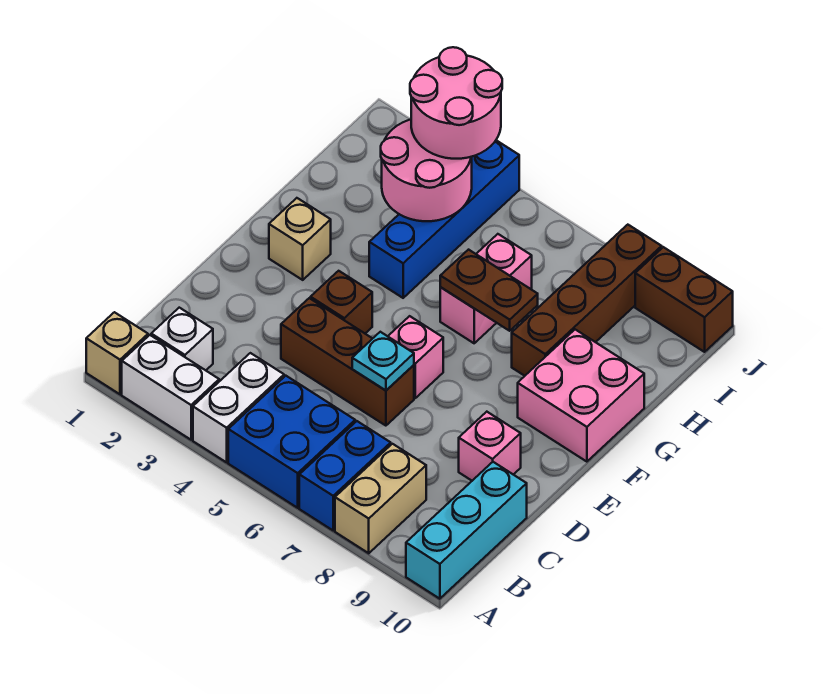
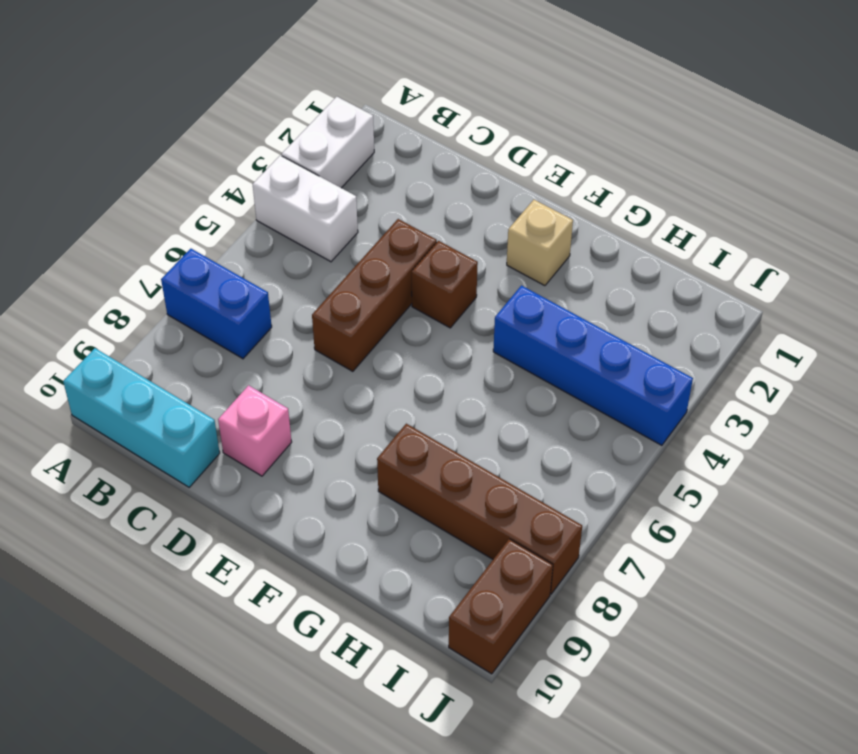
none -> tan 1x1 brick [86,312,148,394]
none -> blue 2x2 brick [228,376,355,508]
none -> tan 1x2 brick [335,444,426,553]

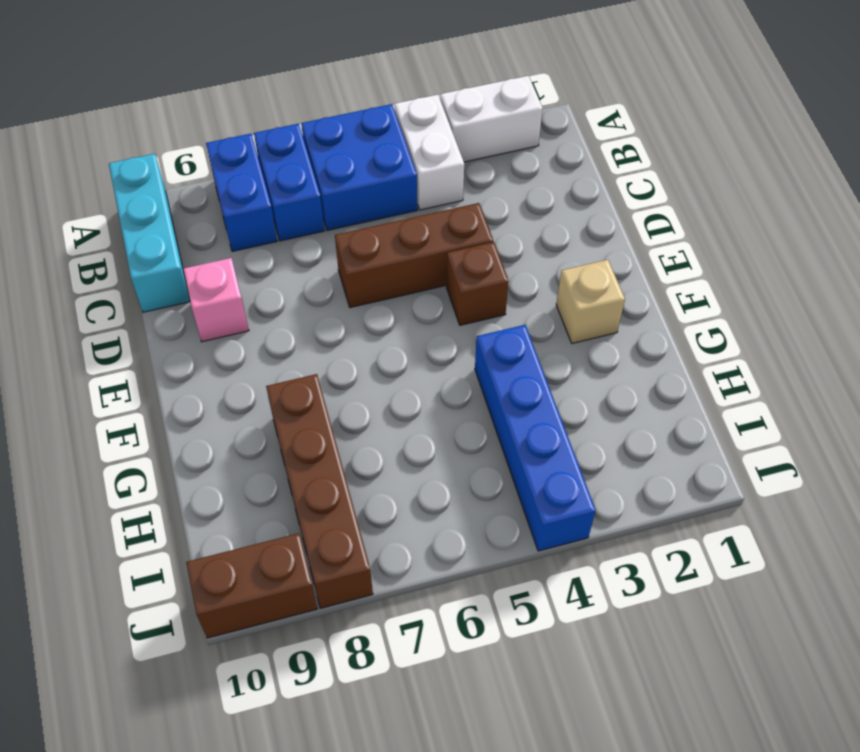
blue 1x2 brick [206,134,277,251] -> tan 1x2 brick [335,444,426,553]
none -> tan 1x1 brick [86,312,148,394]
none -> white 1x1 brick [151,308,213,370]
none -> pink 1x1 brick [388,316,443,398]

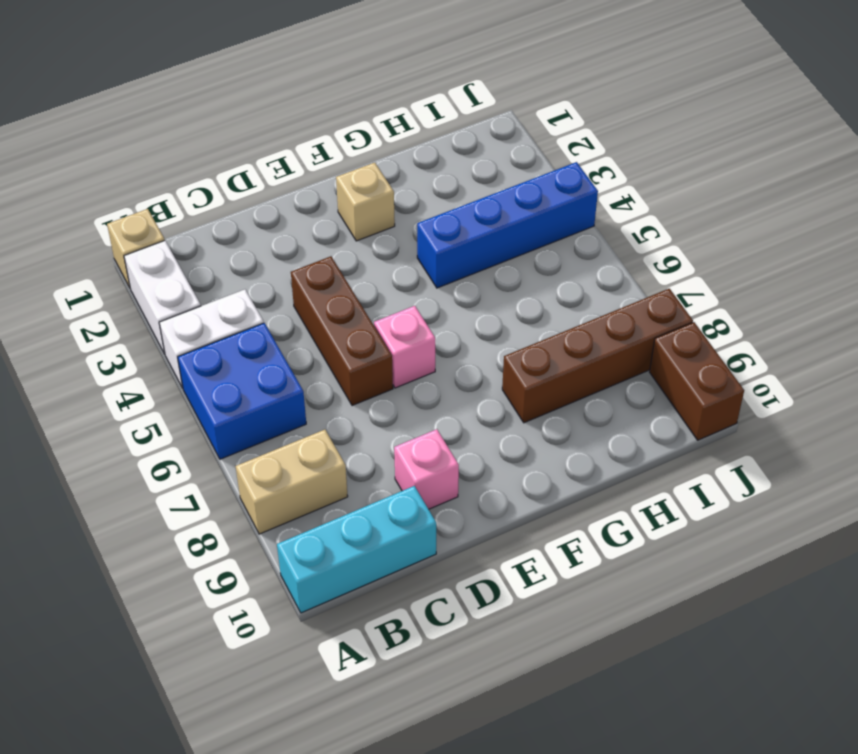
none -> blue 1x2 brick [299,421,391,530]
none -> white 1x1 brick [151,308,213,370]
none -> brown 1x1 brick [311,271,372,333]

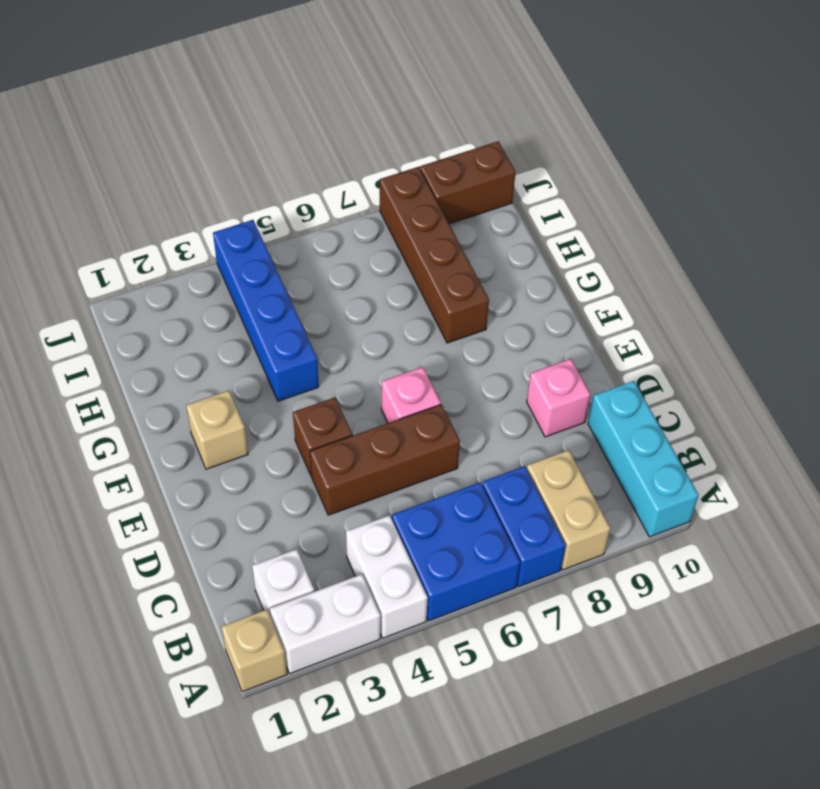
none -> pink 2x2 brick [518,330,644,462]
none -> pink 1x2 brick [440,234,532,343]
none -> cyan 1x1 plate [352,332,414,390]

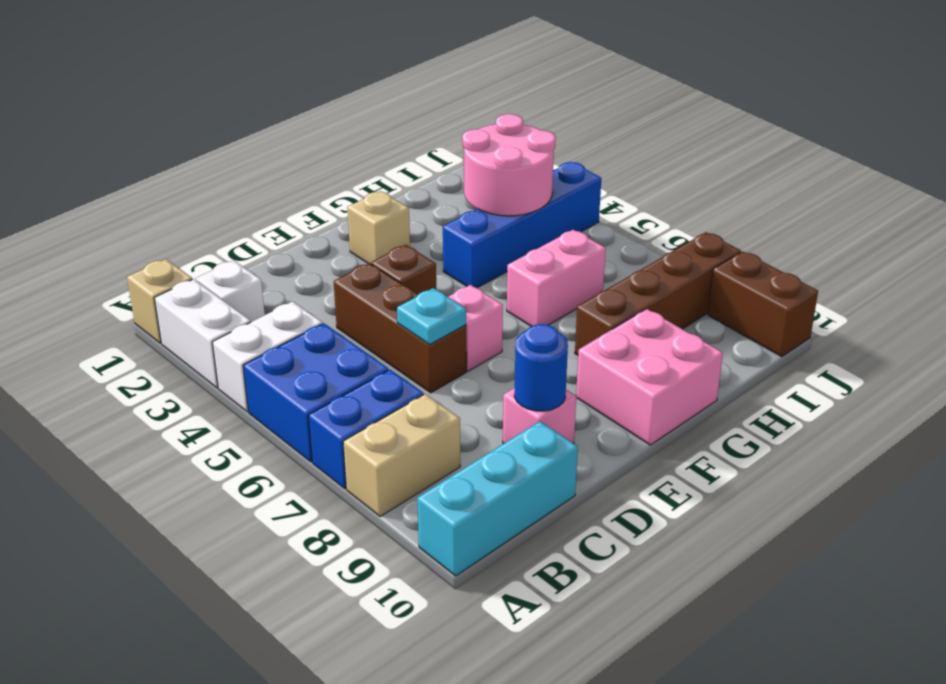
blue 1x1 round brick [514,324,568,411] -> none
none -> brown 1x2 plate [440,250,538,331]
none -> pink 2x2 round brick [410,47,502,159]

